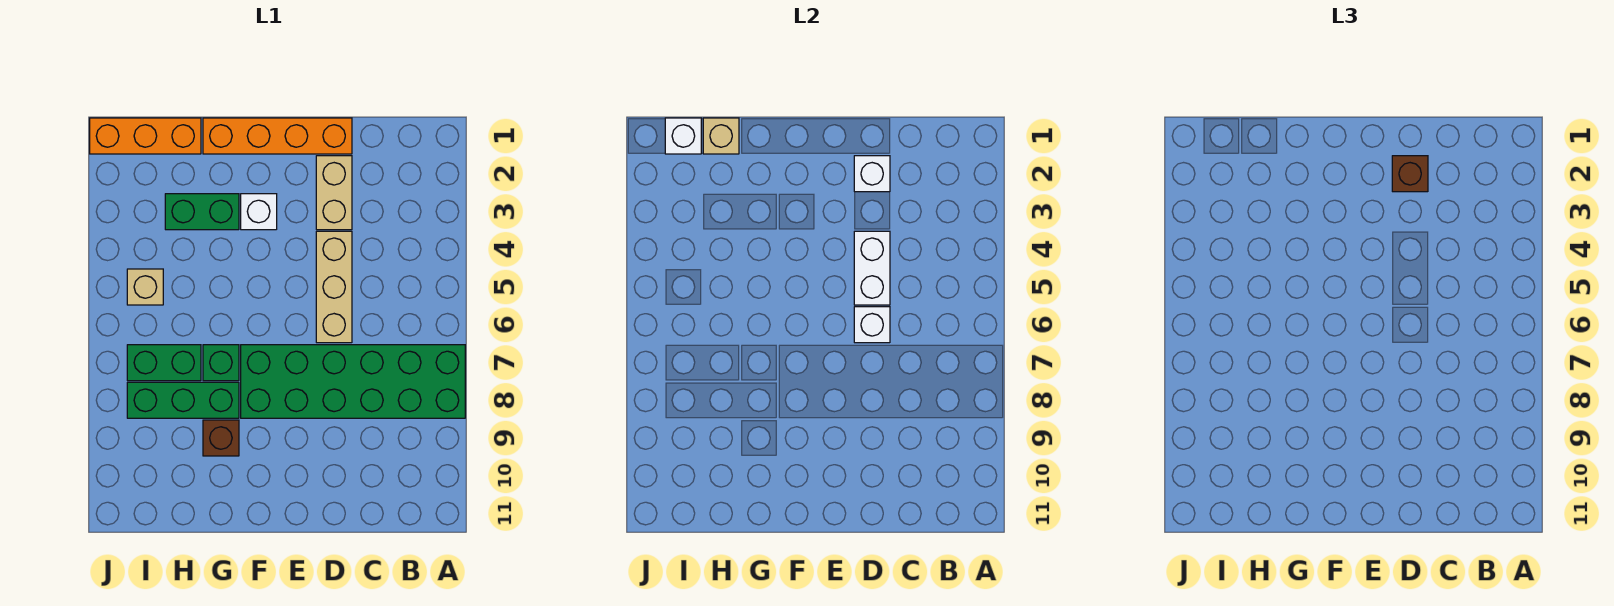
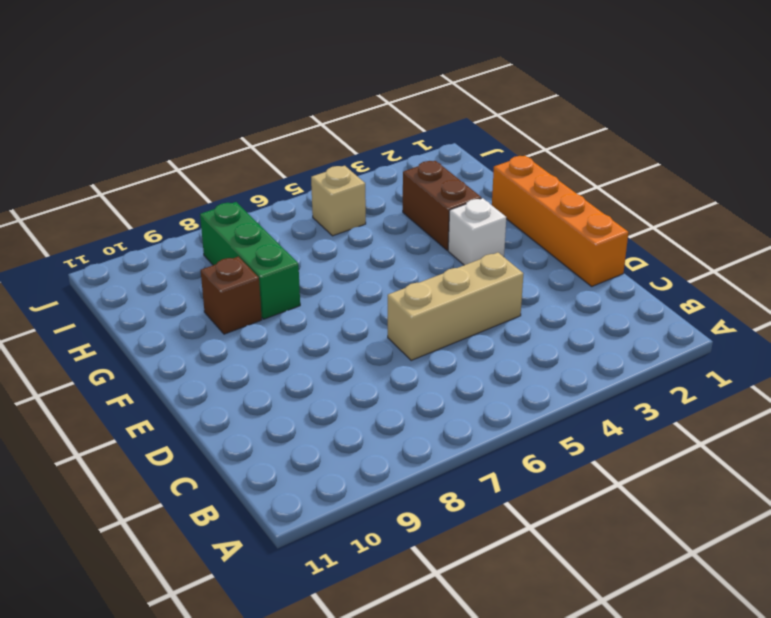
brown 1x2 brick [403,161,481,250] -> green 1x2 brick [165,194,239,230]
none -> green 2x6 brick [241,345,465,418]
none -> tan 1x2 brick [316,156,352,230]
none -> green 1x1 brick [203,345,239,381]

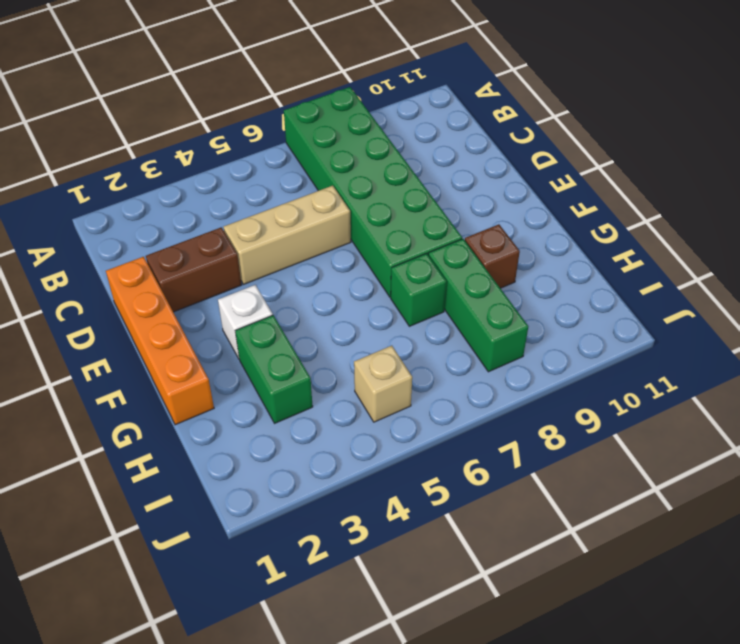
brown 1x2 brick [146,227,242,312] -> tan 1x2 brick [316,156,352,230]
none -> orange 1x3 brick [90,118,201,154]
none -> green 1x2 brick [127,345,201,381]
none -> white 1x1 brick [854,156,890,192]

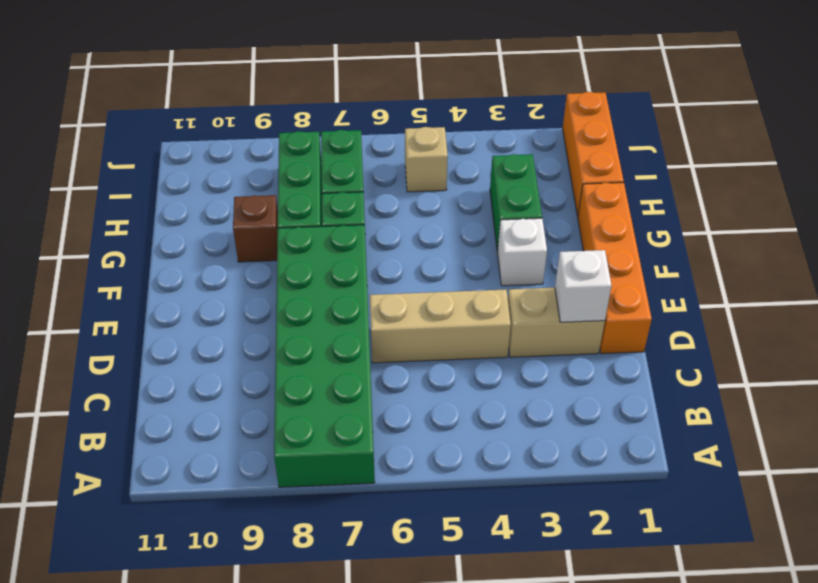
none -> white 1x2 brick [854,231,890,305]
none -> white 1x1 brick [854,307,890,343]
none -> tan 1x1 brick [703,118,739,154]

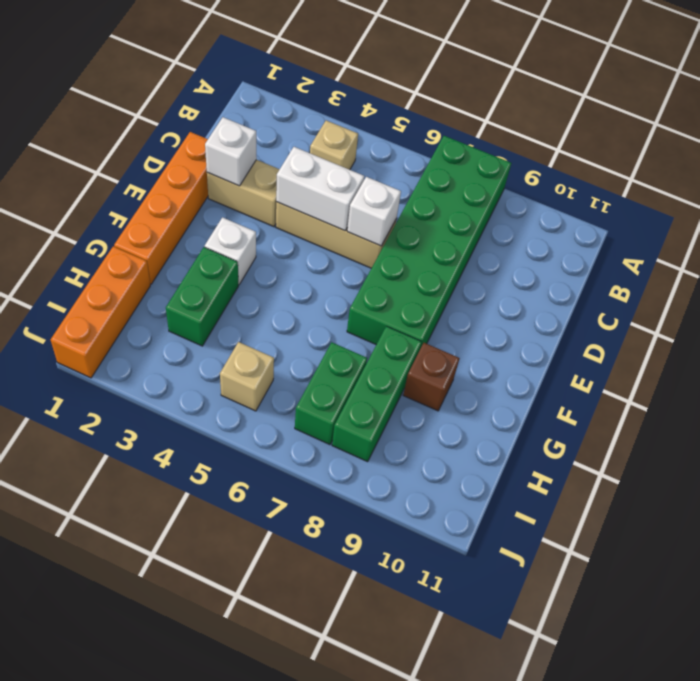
tan 1x1 brick [310,120,358,170] -> tan 1x1 brick moved to [703,118,739,154]
none -> green 1x1 brick [203,345,239,381]
none -> white 1x1 brick [665,118,701,154]
none -> brown 1x1 brick [1392,156,1428,192]

